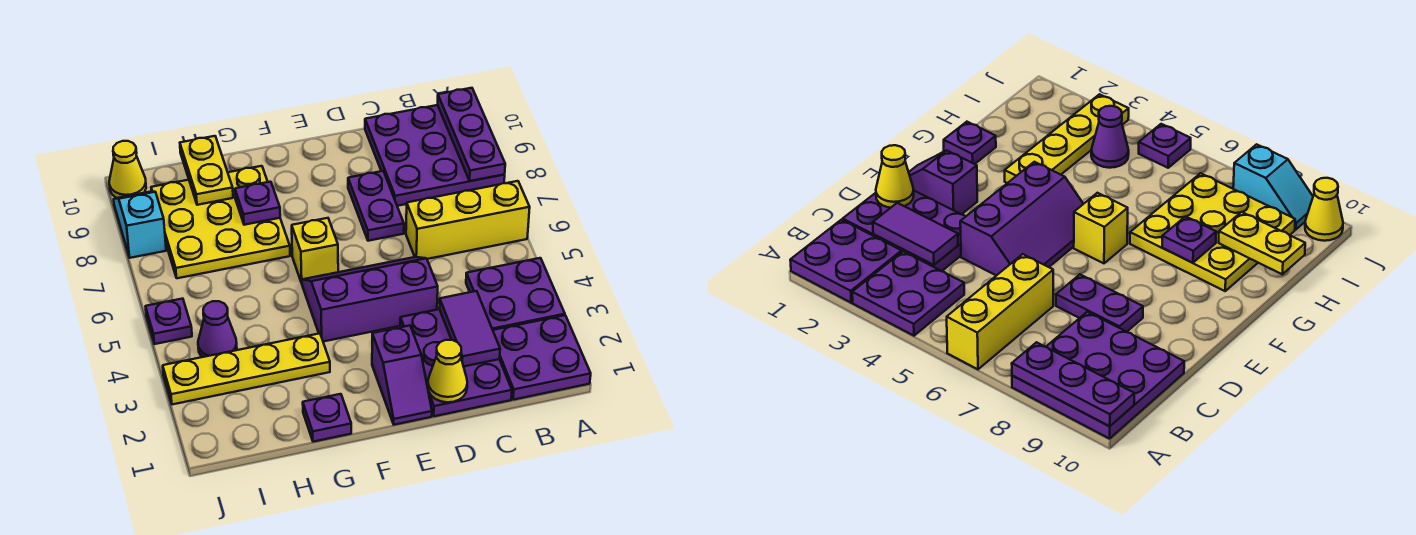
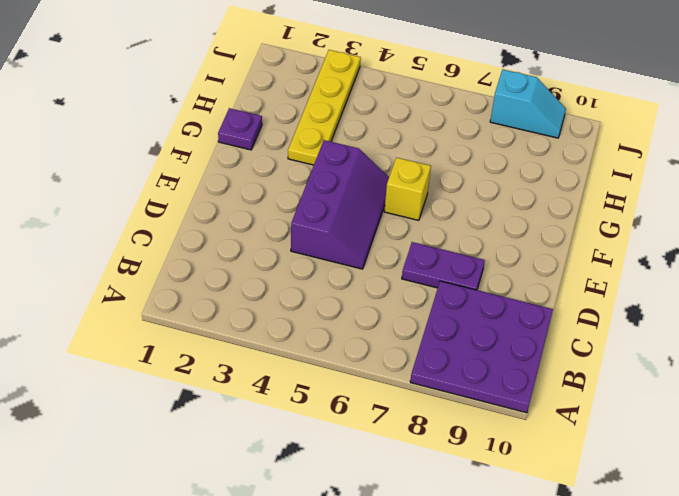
none -> purple 2x2 plate [493,315,591,400]
none -> purple 2x2 plate [466,258,565,330]
none -> yellow 1x3 brick [406,181,530,259]

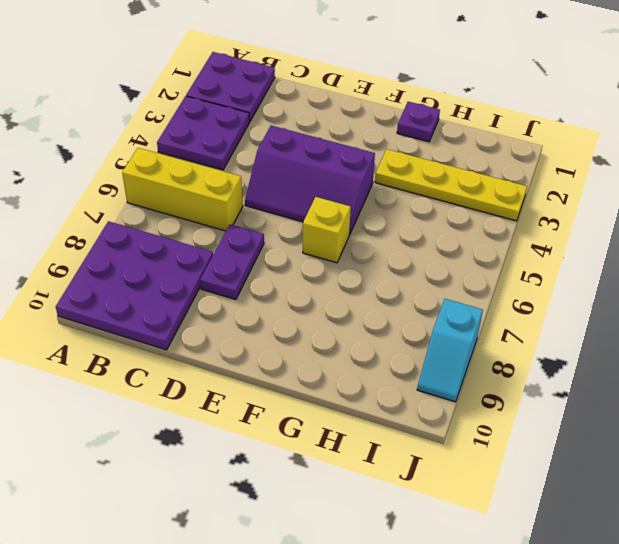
none -> purple 2x3 plate [400,309,512,416]
none -> purple 1x2 slope [372,326,432,425]
none -> yellow 3x3 plate [151,166,290,278]

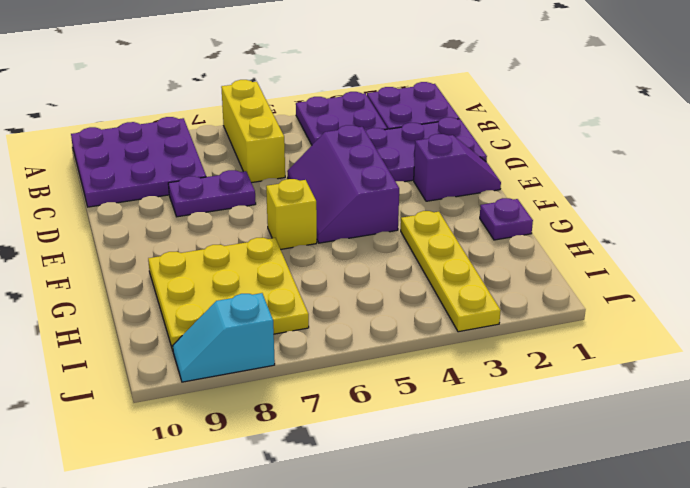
none -> purple 1x1 cone [198,301,237,357]
none -> purple 1x1 plate [146,299,192,344]
none -> yellow 1x1 cone [109,141,146,198]

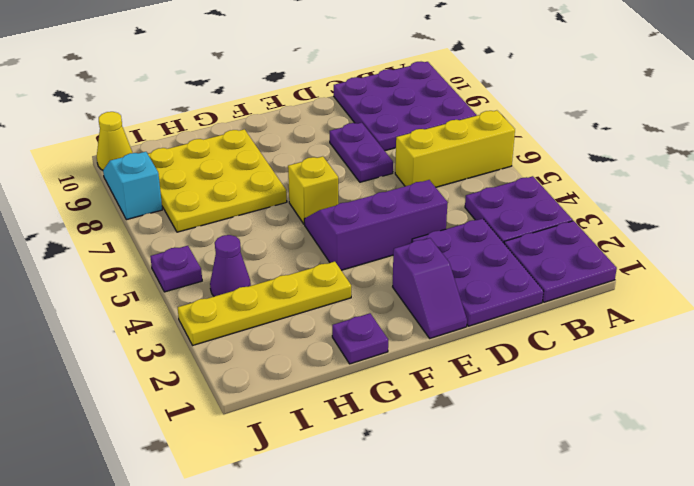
none -> purple 1x3 plate [438,88,505,181]
none -> purple 1x2 tile [439,291,500,367]
none -> yellow 1x1 cone [428,340,467,402]

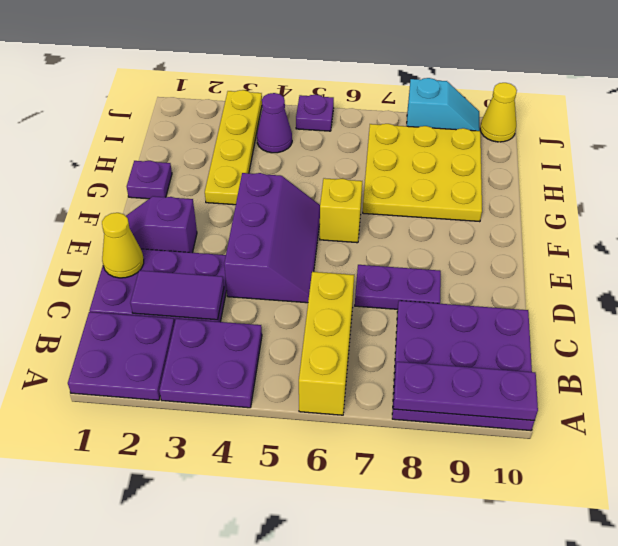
none -> purple 1x1 plate [235,182,280,225]
none -> yellow 1x2 plate [180,136,233,205]

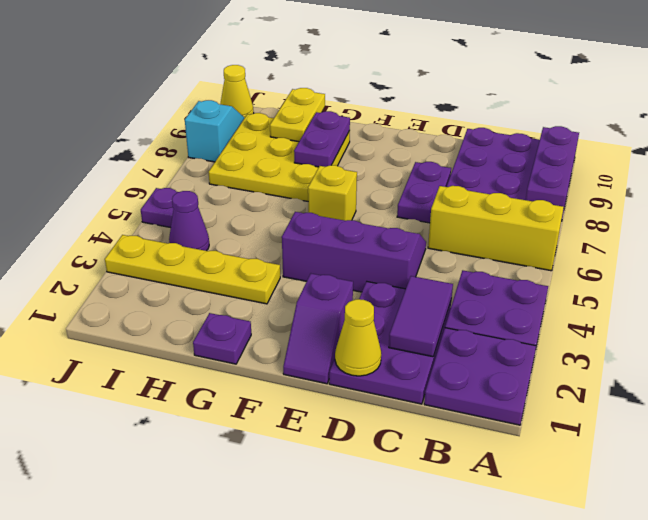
purple 1x2 plate [294,111,350,167] -> purple 1x1 plate [235,182,280,225]

